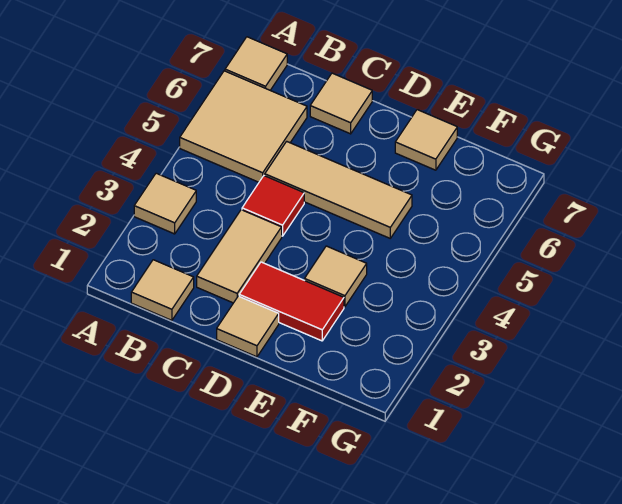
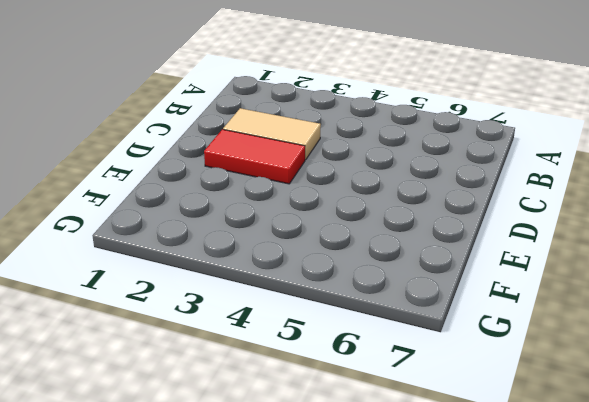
red 1x2 tile [204,129,305,184] -> red 1x2 tile turned to [239,262,344,341]
none -> tan 1x1 tile [134,173,196,234]
none -> tan 2x2 tile [180,71,307,182]
none -> tan 1x1 tile [225,37,287,90]

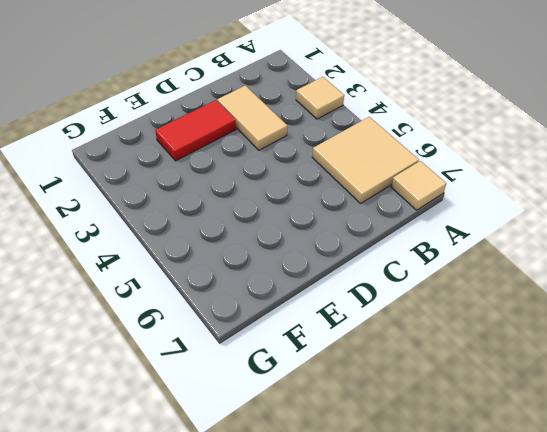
none -> tan 1x1 tile [131,260,194,320]
none -> red 1x1 tile [242,176,304,236]
none -> tan 1x3 tile [265,141,412,238]

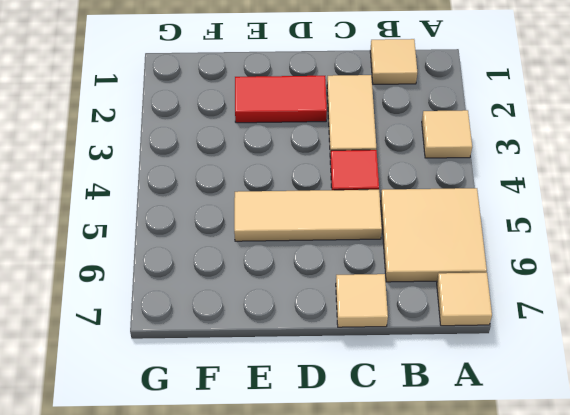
none -> tan 1x1 tile [217,296,279,357]
none -> tan 1x1 tile [305,246,367,307]
none -> tan 1x1 tile [395,110,457,170]

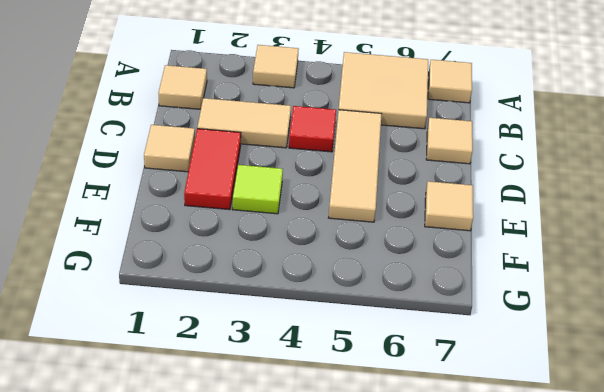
lime 1x1 tile [232,165,283,214] -> tan 1x1 tile [305,246,367,307]

